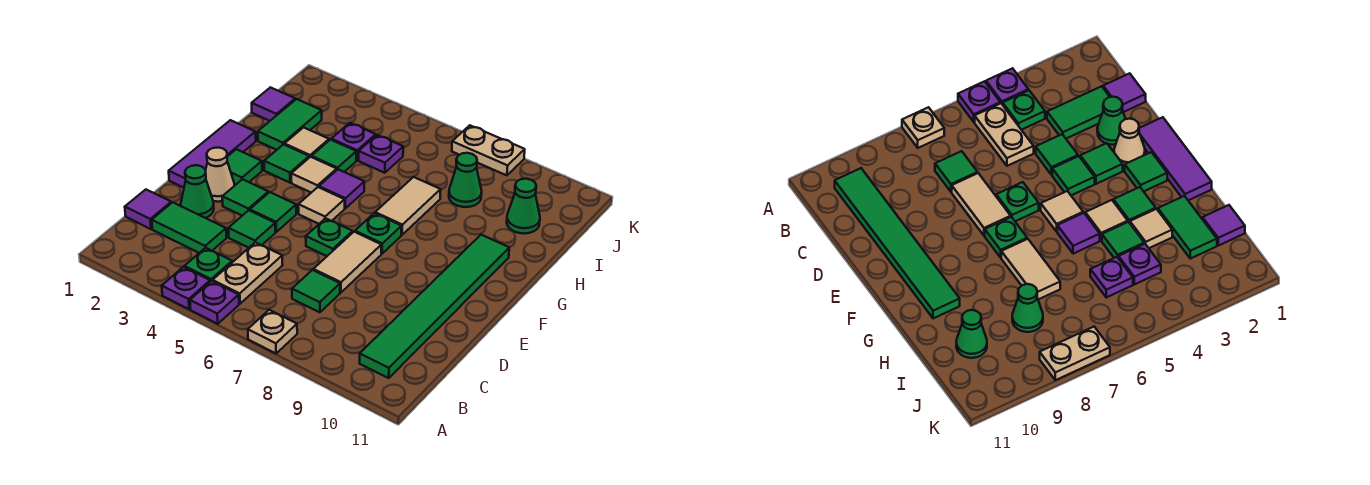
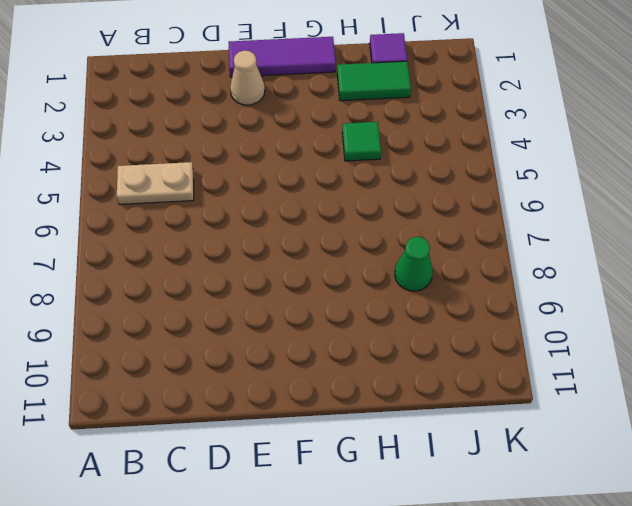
none -> purple 1x1 plate [162,267,210,309]
none -> purple 1x1 plate [190,281,239,324]
none -> tan 1x1 plate [248,310,297,353]
none -> green 1x1 plate [184,248,232,282]

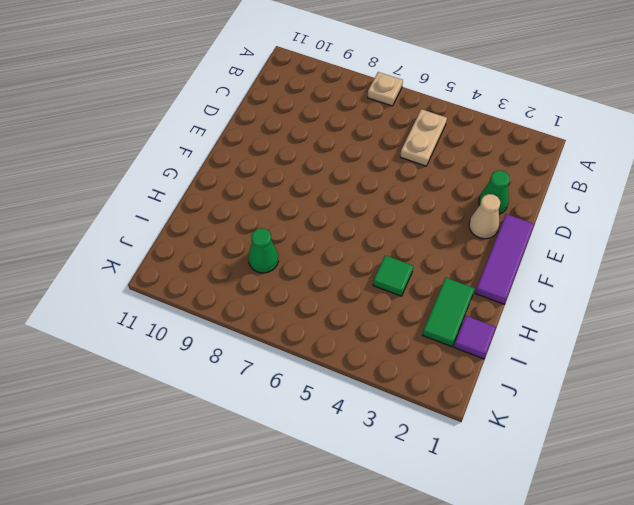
none -> purple 1x1 plate [162,267,210,309]
none -> purple 1x1 plate [190,281,239,324]
none -> green 1x1 plate [184,248,232,282]
none -> green 1x6 tile [360,235,509,378]

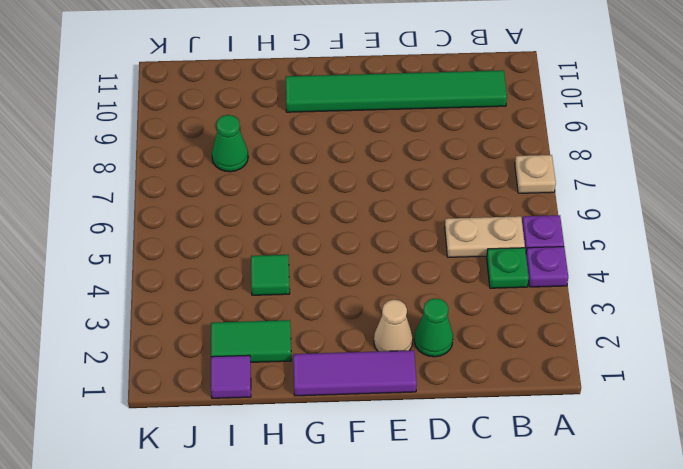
none -> purple 1x1 tile [125,190,171,229]
none -> green 1x2 tile [152,202,226,253]
none -> green 1x1 tile [292,270,340,312]
none -> green 1x1 tile [228,210,275,248]

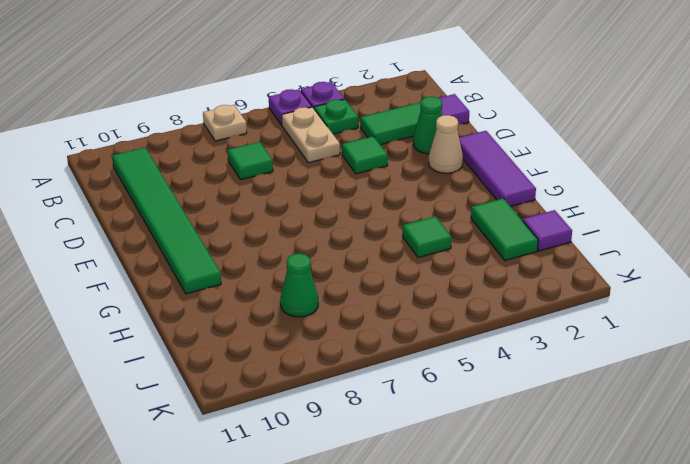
none -> tan 1x2 tile [313,232,381,292]
none -> green 1x1 tile [222,179,268,216]
none -> green 1x1 tile [250,192,296,232]
none -> green 1x1 plate [306,218,353,256]

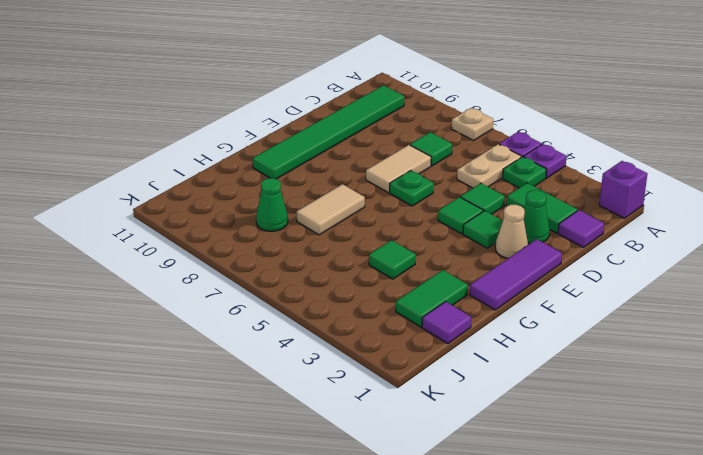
purple 1x1 brick [599,161,647,218] -> none
none -> green 1x1 tile [227,149,262,185]
none -> tan 1x1 tile [298,187,345,224]
none -> green 1x1 plate [355,213,402,253]
none -> green 1x1 tile [264,144,309,183]

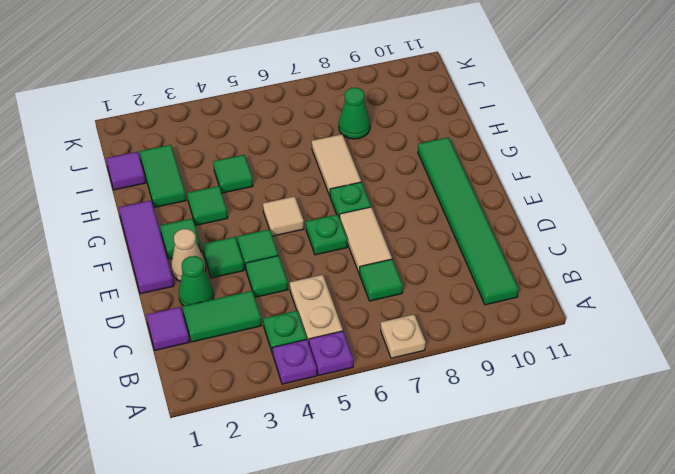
none -> tan 1x1 tile [291,157,337,193]
none -> purple 1x1 tile [319,169,364,208]
none -> tan 1x1 tile [284,128,329,158]
none -> purple 1x1 plate [331,123,376,160]

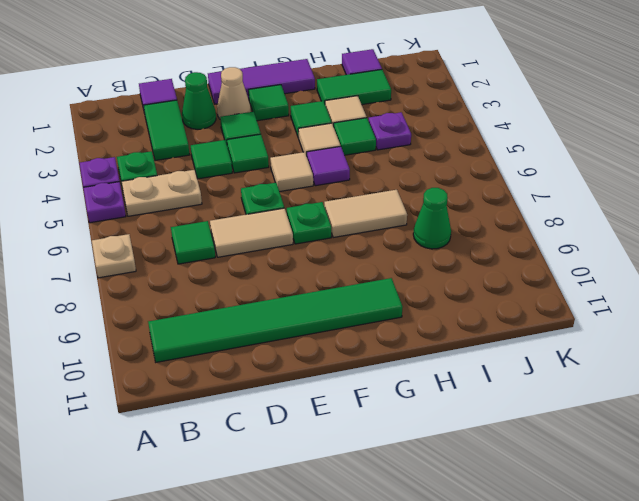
none -> purple 1x1 plate [359,135,403,173]
none -> green 1x1 cone [507,179,540,234]
none -> tan 1x2 plate [452,125,525,175]

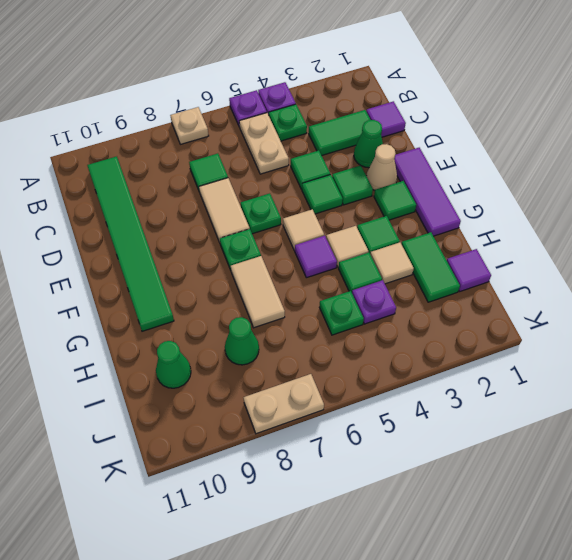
green 1x1 plate [319,291,364,335] -> purple 1x1 plate [359,135,403,173]

